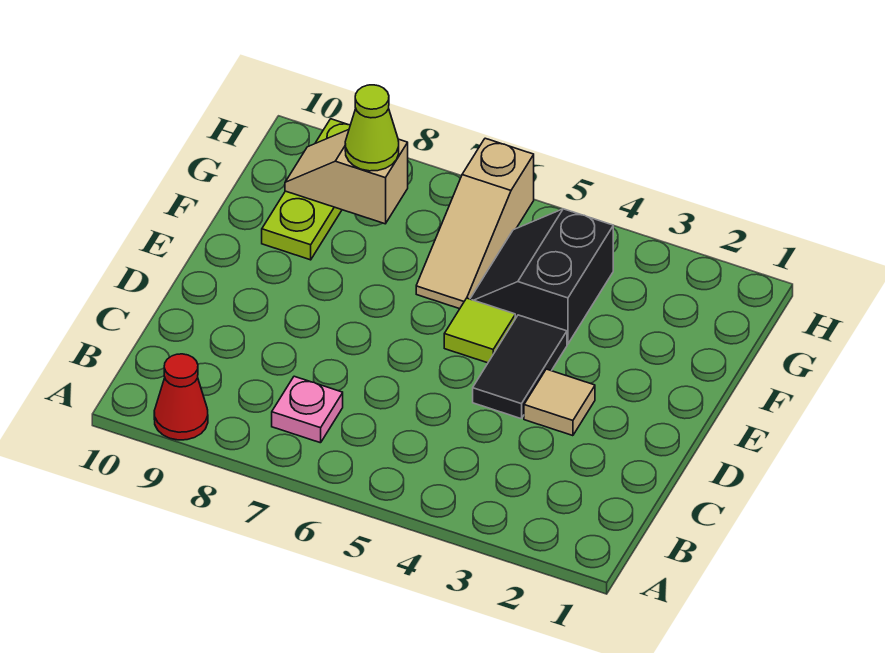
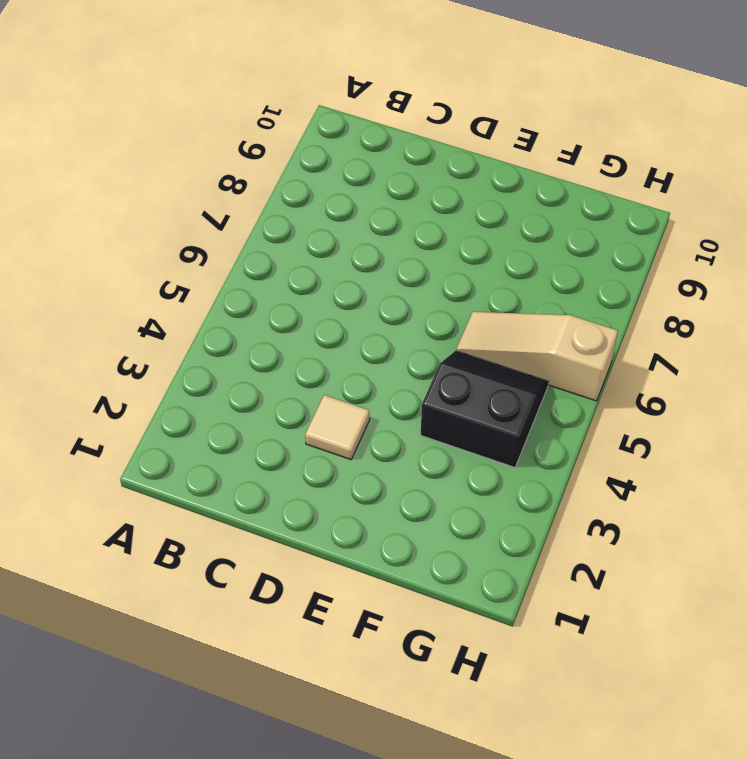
none -> red 1x1 cone [154,354,208,440]
none -> pink 1x1 plate [272,376,343,443]

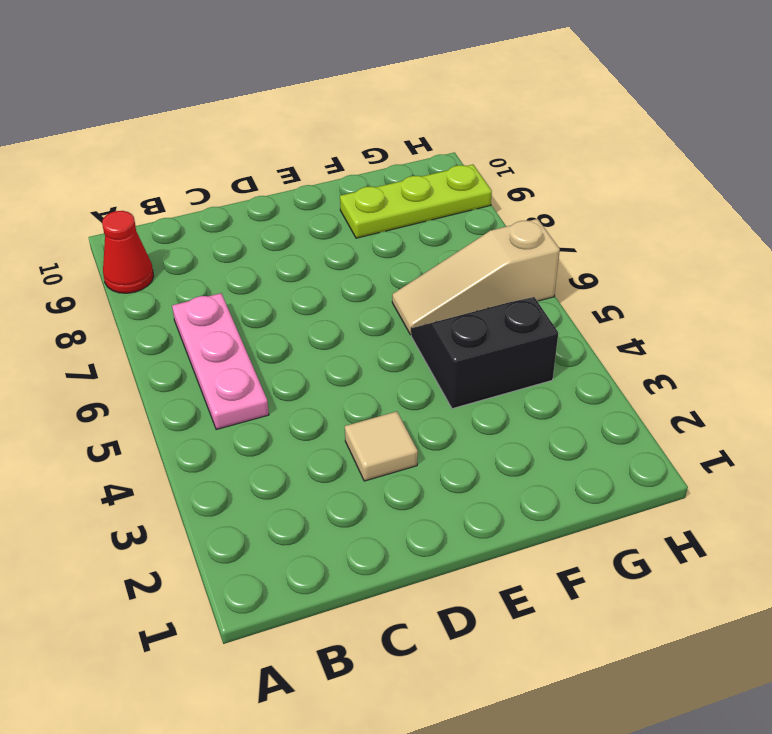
pink 1x3 plate [172,293,269,430] -> pink 1x1 plate [272,376,343,443]
none -> black 1x2 tile [473,315,567,419]
none -> lime 1x1 tile [444,298,515,363]

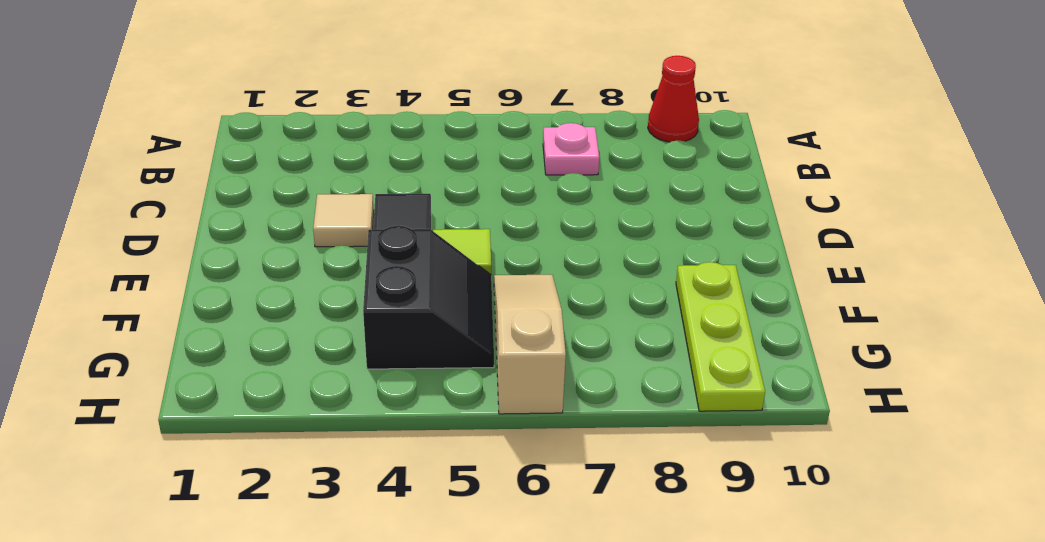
none -> tan 1x2 slope [285,130,408,224]
none -> lime 1x1 cone [345,85,399,171]

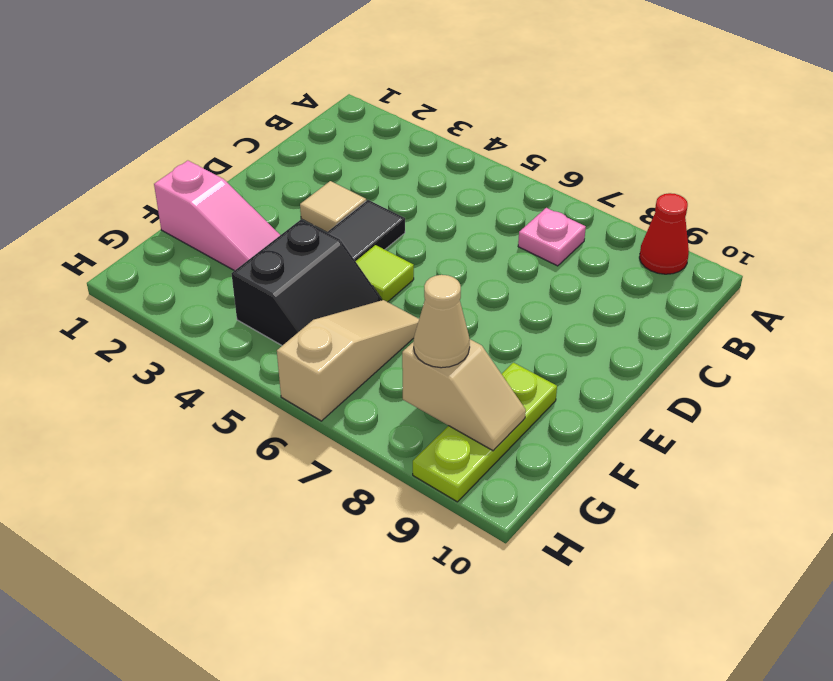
pink 1x3 slope [154,161,280,271] -> none
tan 1x1 cone [414,275,470,368] -> lime 1x1 cone [345,85,399,171]

